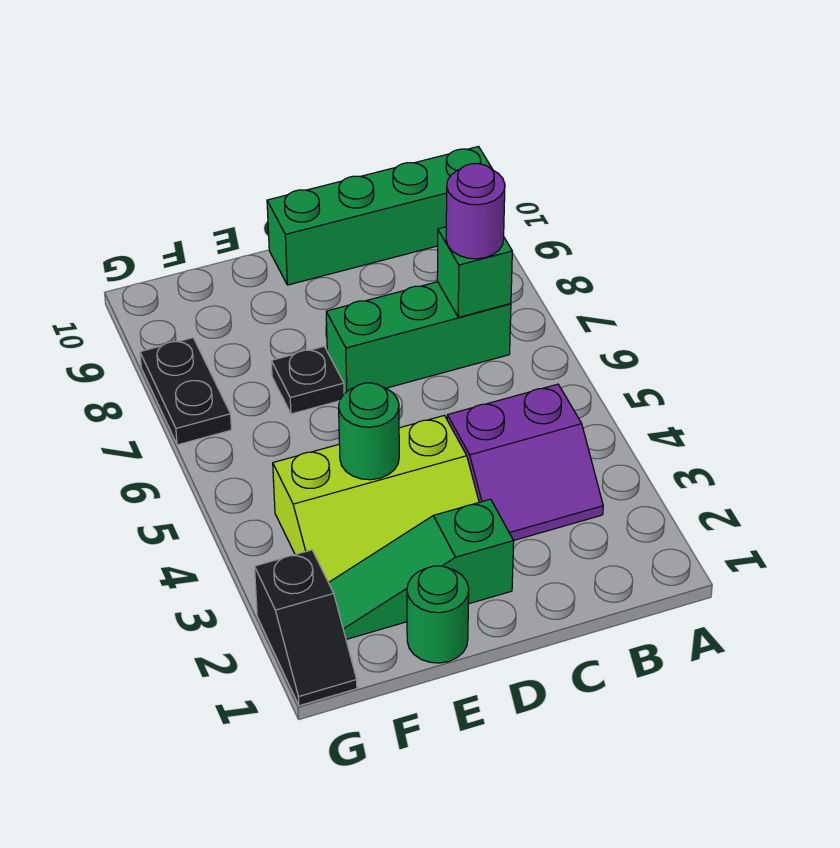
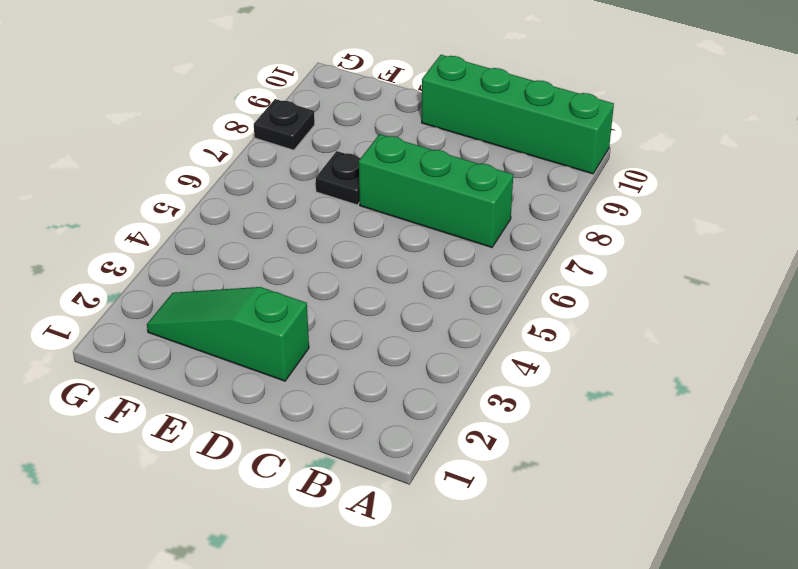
black 1x1 plate [254,99,315,150] -> black 1x2 plate [140,338,232,445]
none -> purple 2x2 slope [447,384,603,540]
none -> lime 2x3 slope [273,415,479,582]
none -> green 1x1 round brick [407,566,469,663]

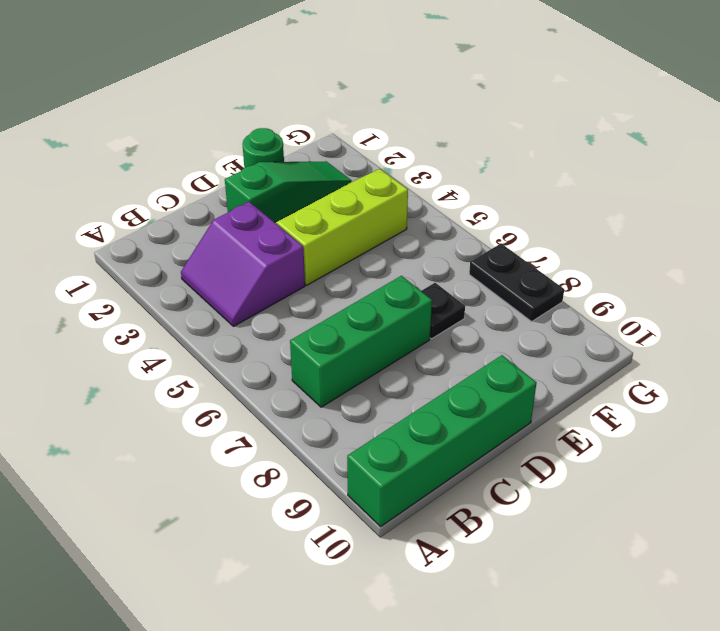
purple 2x2 slope [181,202,305,326] -> purple 2x2 slope turned to [447,384,603,540]
none -> black 1x2 slope [255,550,357,706]
none -> green 1x1 brick [437,227,512,317]
none -> green 1x1 round brick [339,383,399,480]

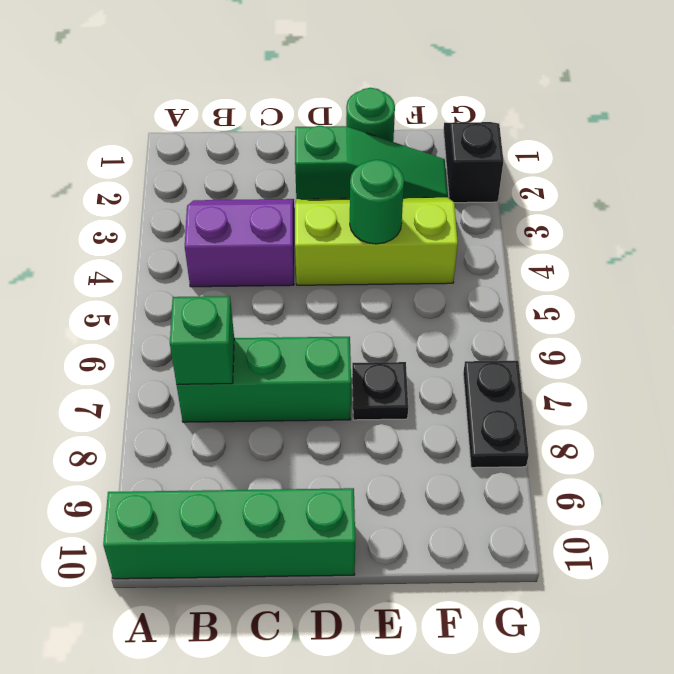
none -> purple 1x1 round brick [446,164,505,259]

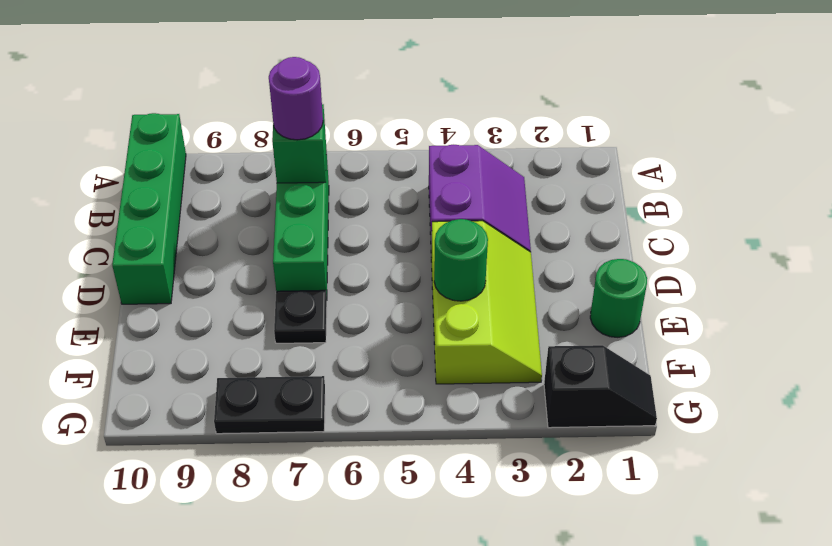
none -> green 1x3 slope [329,499,514,639]

